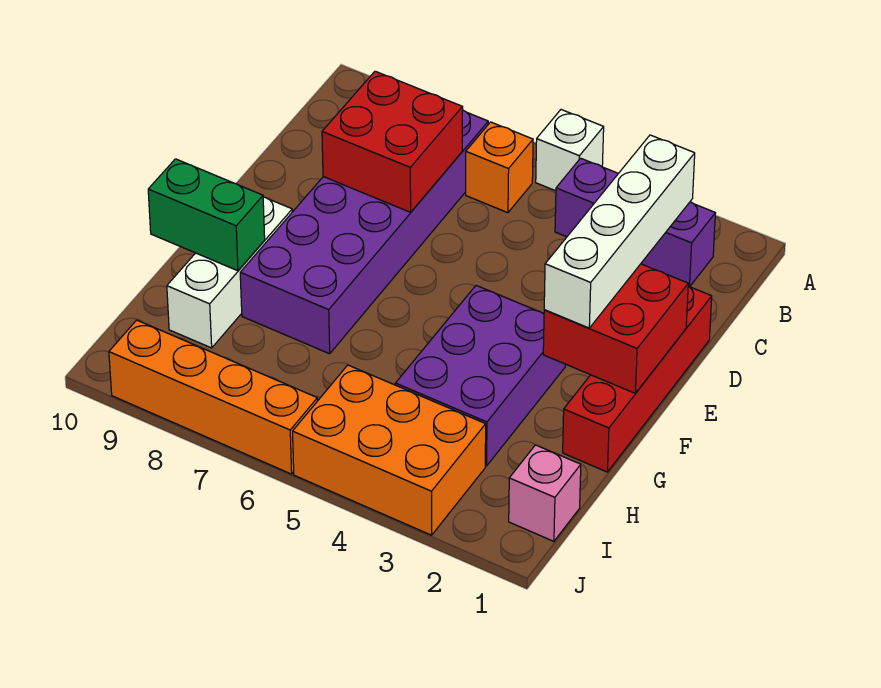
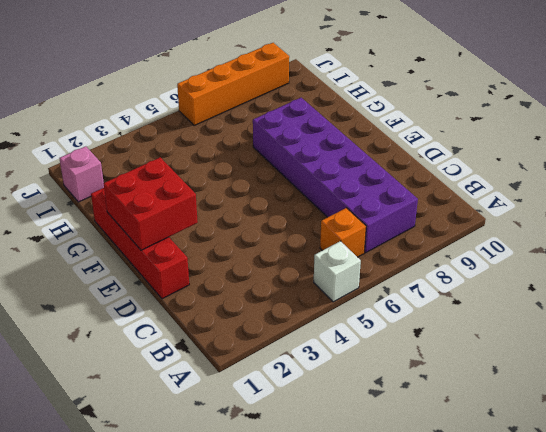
none -> purple 1x3 brick [555,158,715,287]
none -> purple 2x3 brick [395,286,565,466]
none -> white 1x3 brick [167,197,292,348]

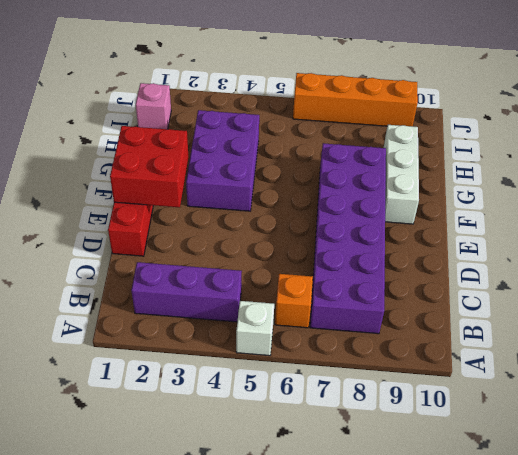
none -> orange 2x3 brick [293,365,486,535]
none -> red 2x2 brick [322,71,463,212]
none -> green 1x2 brick [148,159,265,271]

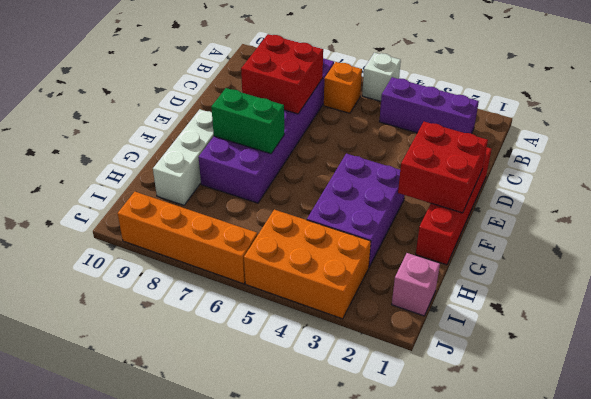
green 1x2 brick [211,88,284,154] -> green 1x2 brick moved to [148,159,265,271]
none -> white 1x4 brick [544,135,695,328]

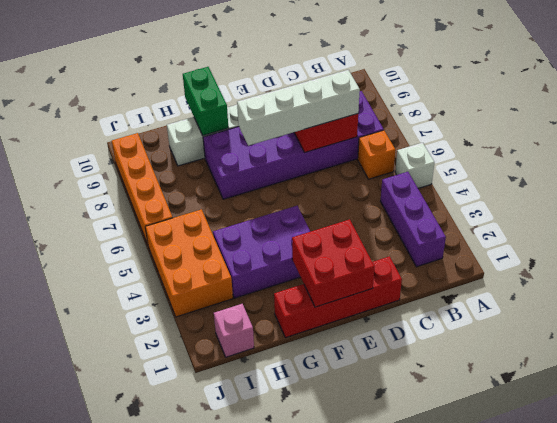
white 1x4 brick [237,70,360,146] -> white 1x4 brick moved to [544,135,695,328]

